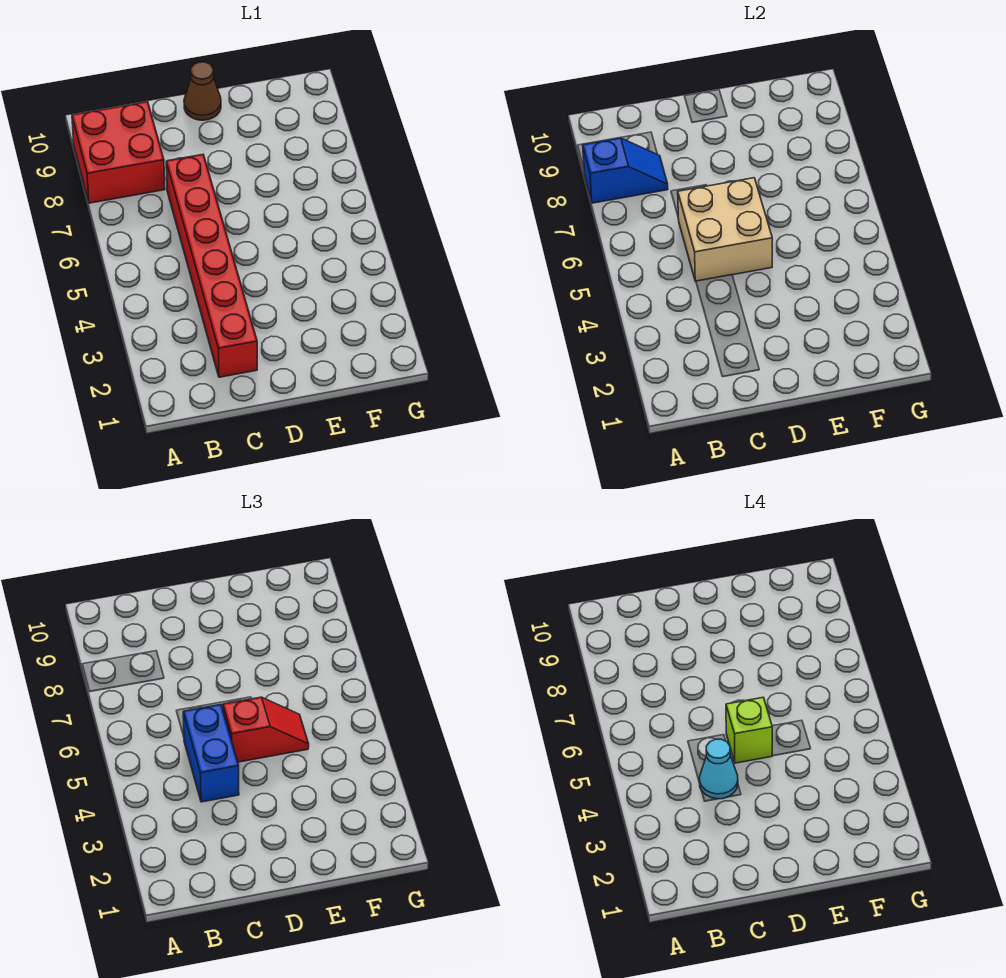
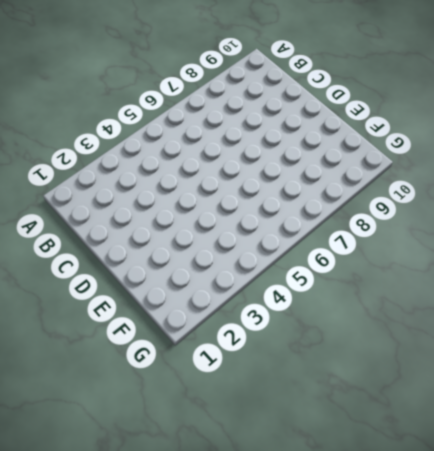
none -> red 2x2 brick [72,102,165,203]
none -> red 1x6 brick [166,155,257,377]

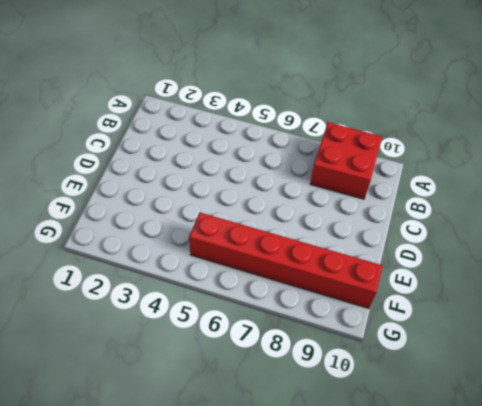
red 1x6 brick [189,212,383,309] -> red 1x6 brick moved to [166,155,257,377]
none -> brown 1x1 cone [184,62,221,120]
none -> blue 1x2 slope [583,138,668,203]

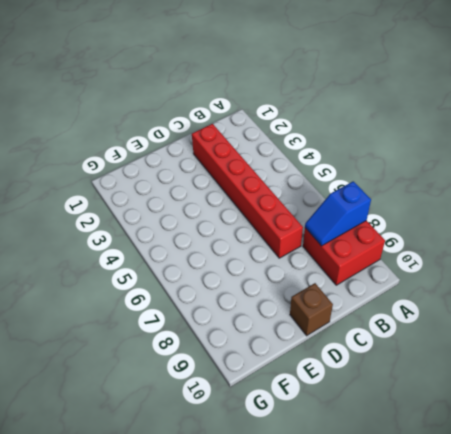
brown 1x1 brick [290,283,333,336] -> brown 1x1 cone [184,62,221,120]
none -> tan 2x2 brick [678,178,772,281]
none -> blue 1x2 brick [183,705,239,802]

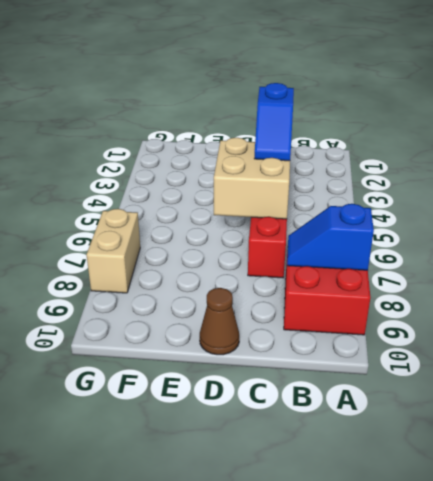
blue 1x2 slope [254,83,294,161] -> blue 1x2 brick [183,705,239,802]
tan 1x2 brick [87,209,140,293] -> none
none -> red 1x2 slope [223,697,309,762]
none -> cyan 1x1 cone [699,739,738,799]

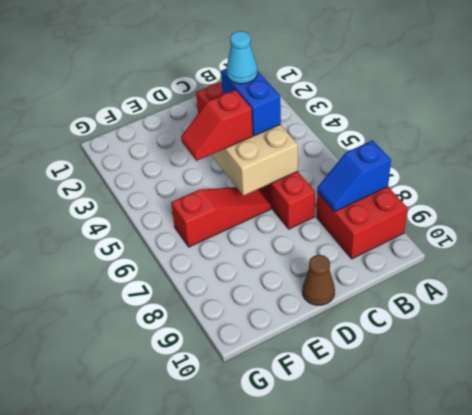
red 1x3 slope [171,187,271,247] -> none
none -> lime 1x1 brick [726,698,772,763]

